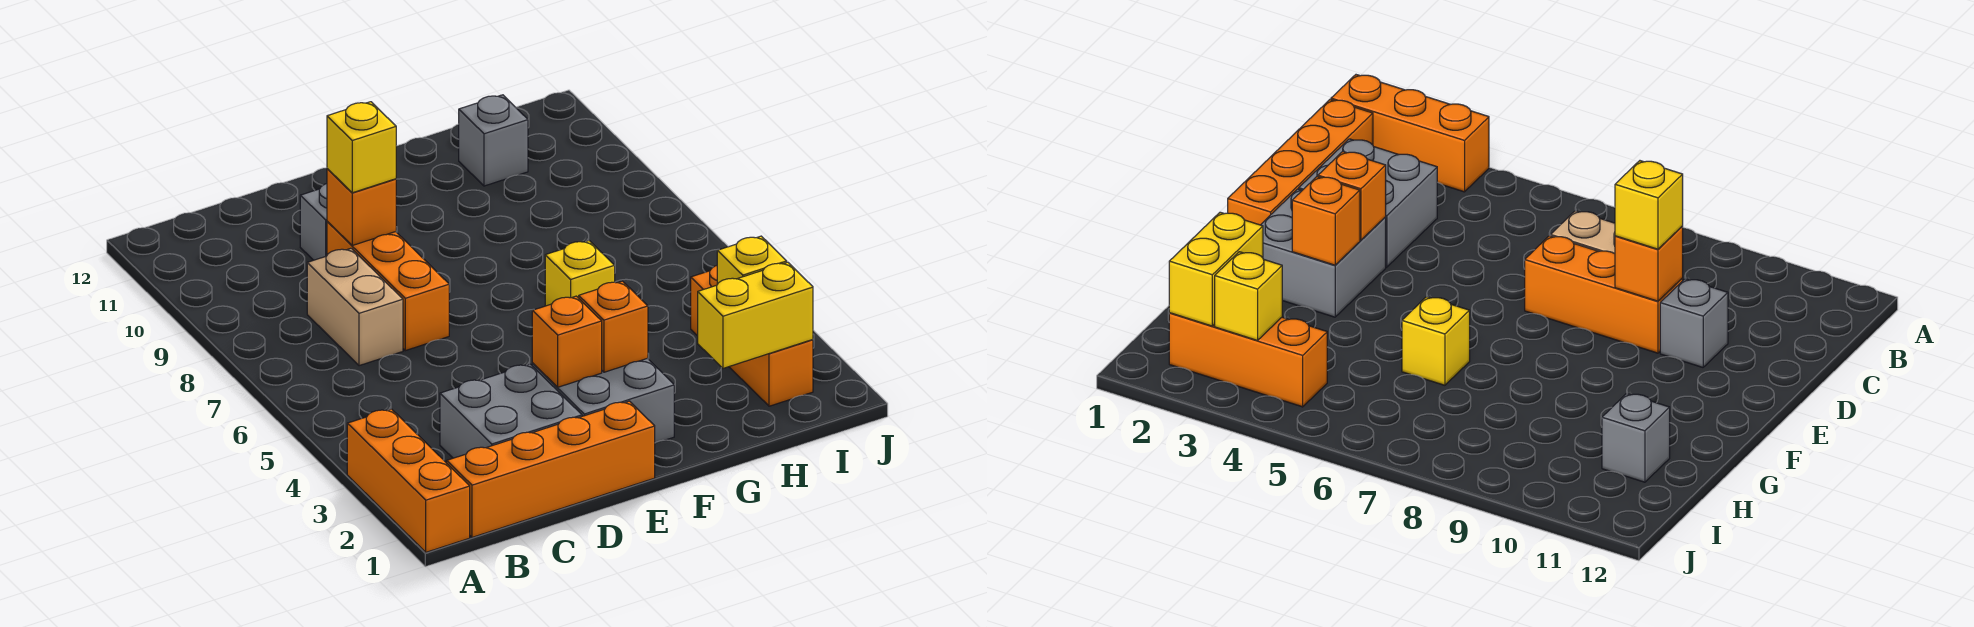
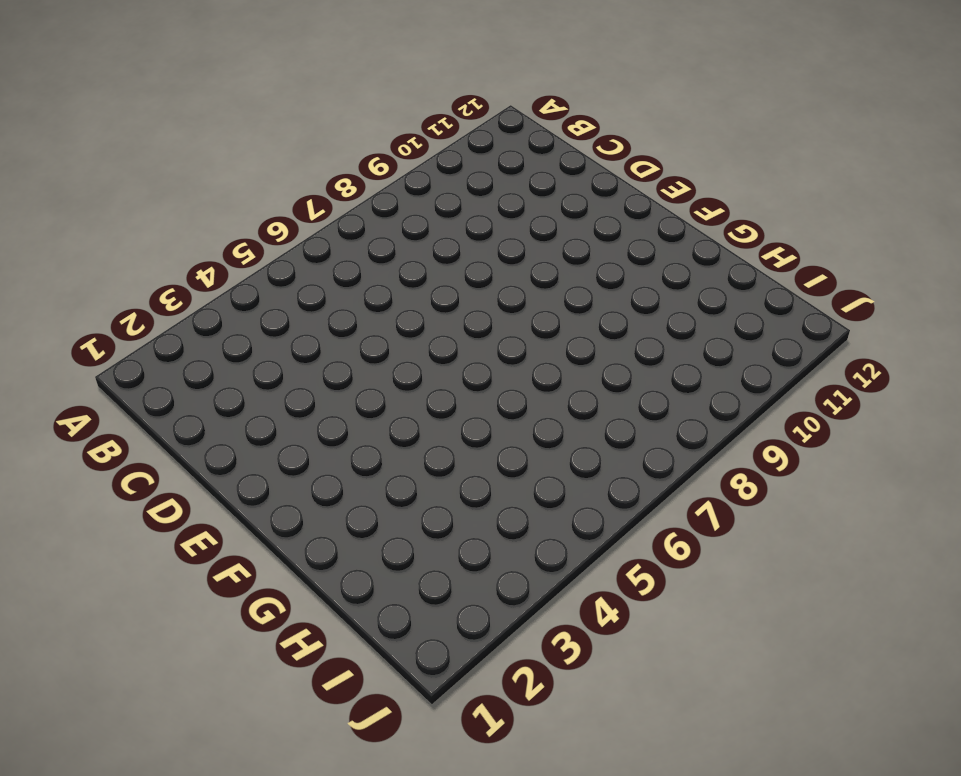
none -> orange 1x3 brick [347,409,470,552]
none -> orange 1x4 brick [447,401,655,537]
none -> grey 2x2 brick [440,364,582,458]

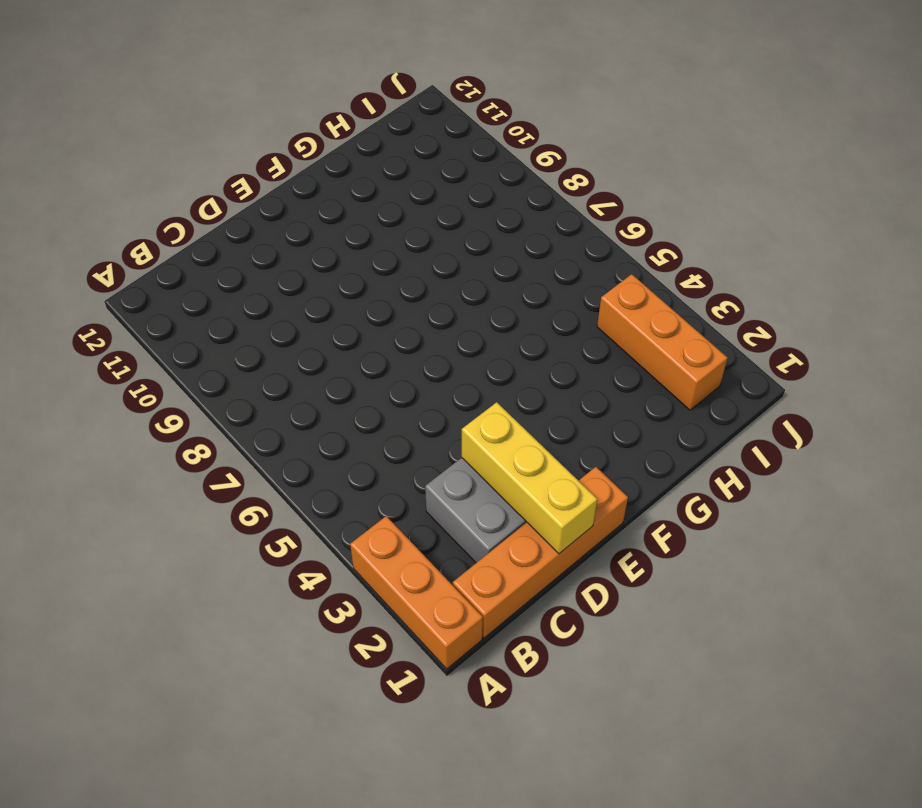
yellow 1x3 brick [462,402,597,554] -> none
none -> tan 1x2 brick [307,248,403,366]
none -> orange 1x3 brick [327,221,449,351]
none -> grey 1x1 brick [300,184,327,260]

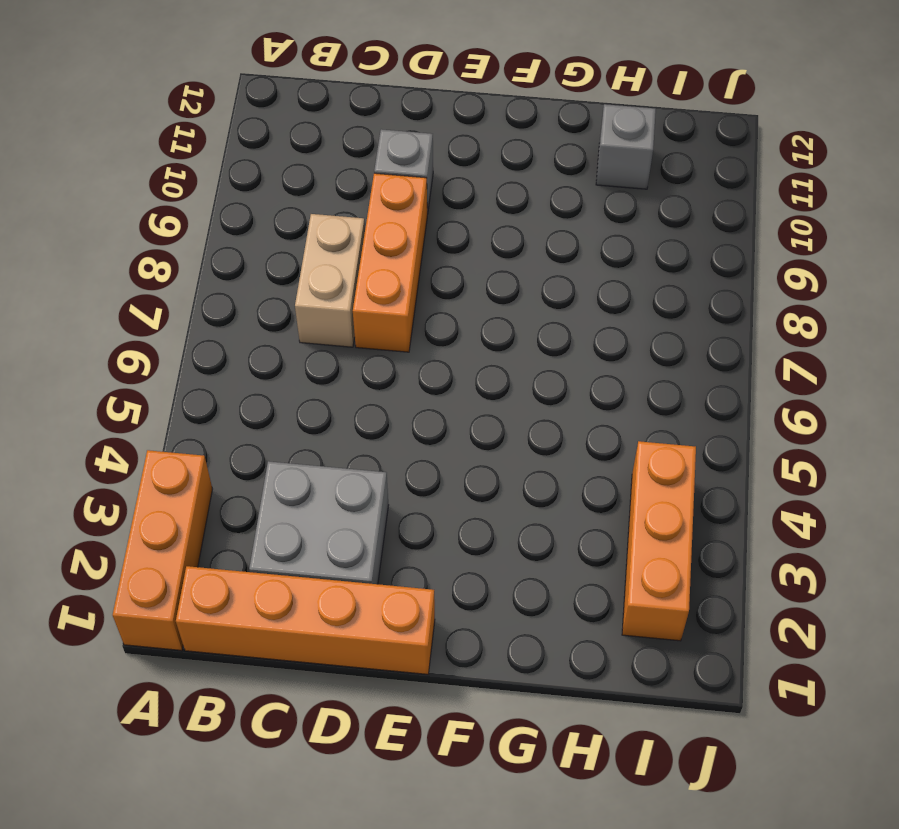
none -> grey 2x2 brick [532,358,674,443]
none -> yellow 1x1 brick [545,241,615,306]
none -> orange 1x1 brick [327,169,396,245]

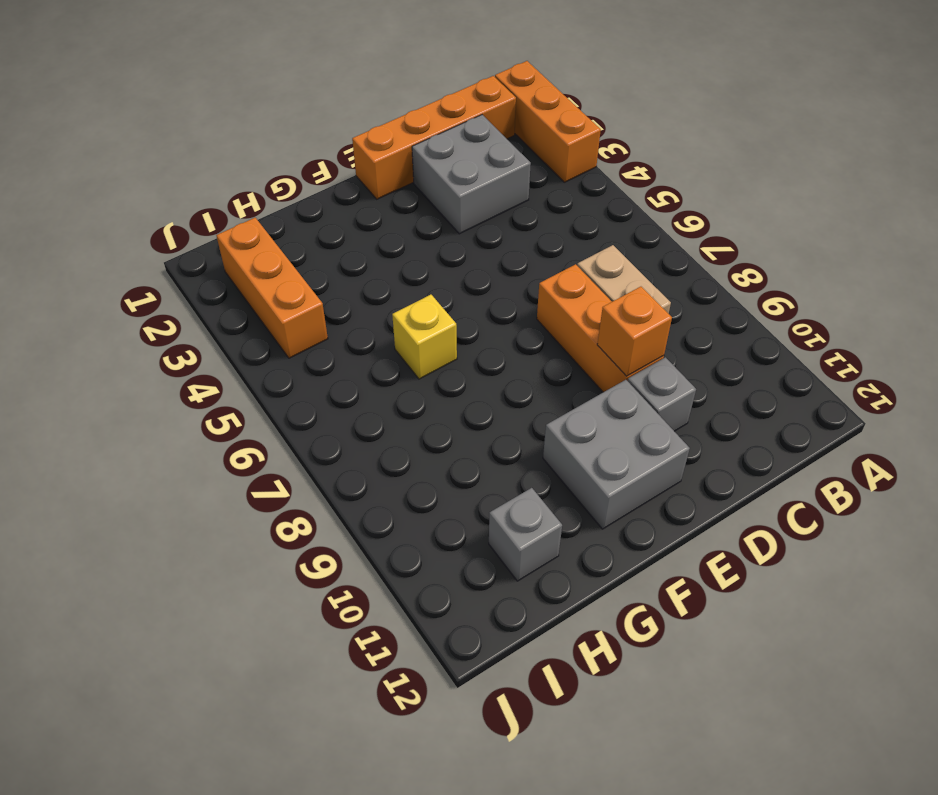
grey 2x2 brick [543,380,690,529] -> grey 2x2 brick moved to [532,358,674,443]
none -> orange 1x1 brick [532,296,602,387]
none -> orange 1x1 brick [579,281,648,372]
none -> yellow 1x2 brick [698,262,813,368]

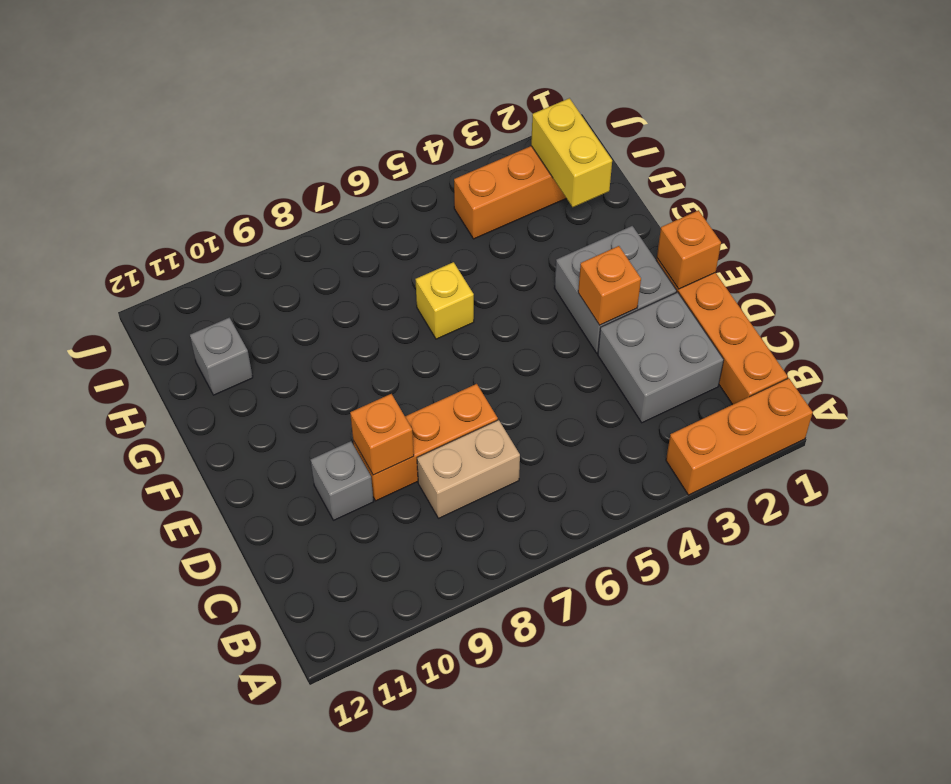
orange 1x1 brick [657,210,721,289] -> orange 1x1 brick moved to [579,281,648,372]
none -> yellow 1x1 brick [717,236,787,284]
none -> yellow 1x1 brick [327,102,396,193]

